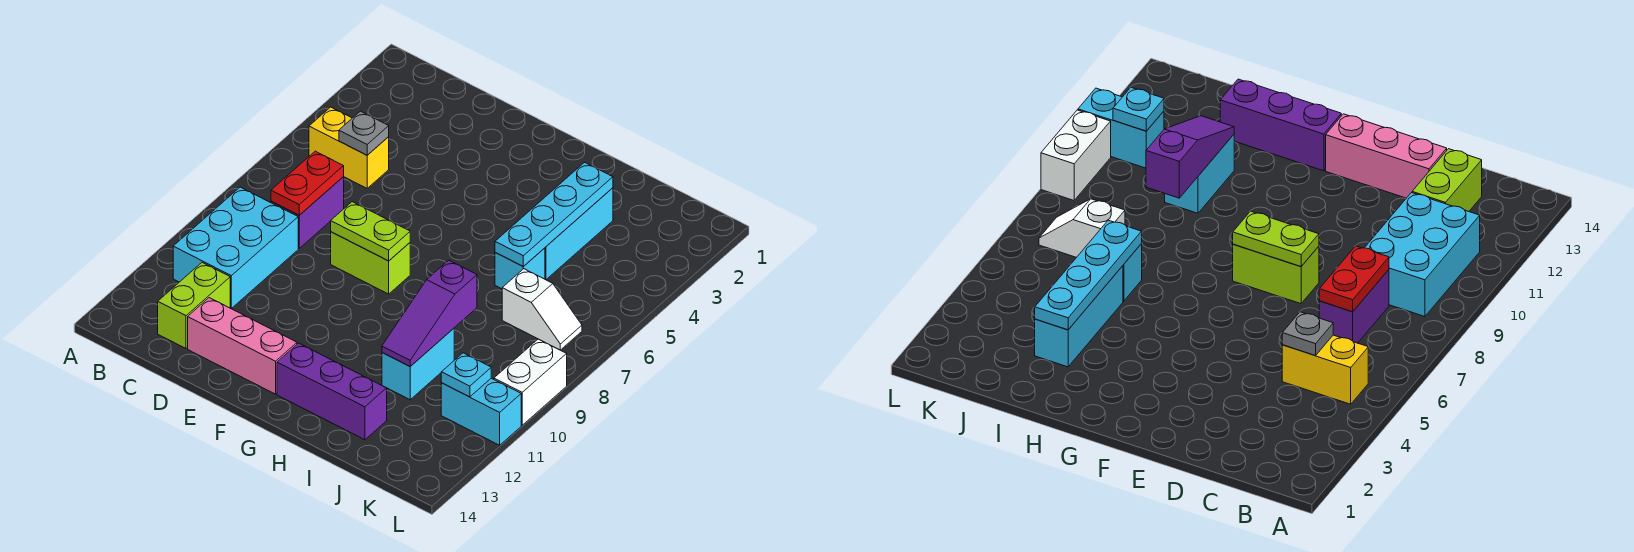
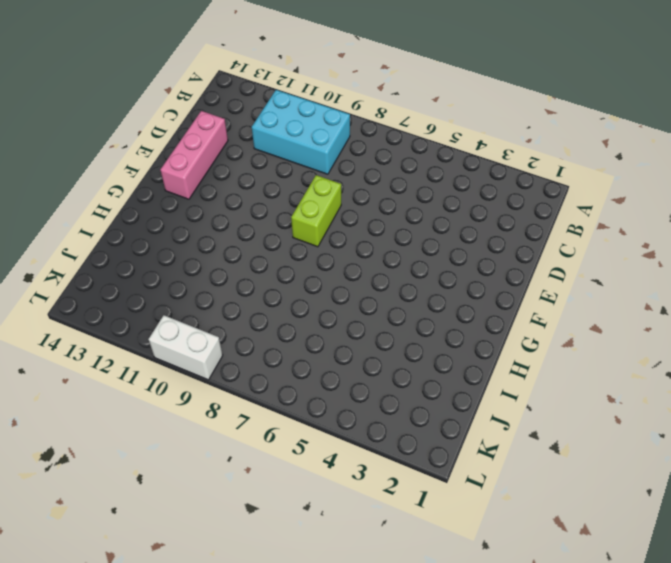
none -> yellow 1x2 brick [309,107,389,188]
none -> purple 1x2 brick [271,177,344,248]
none -> lime 1x2 brick [158,263,230,348]

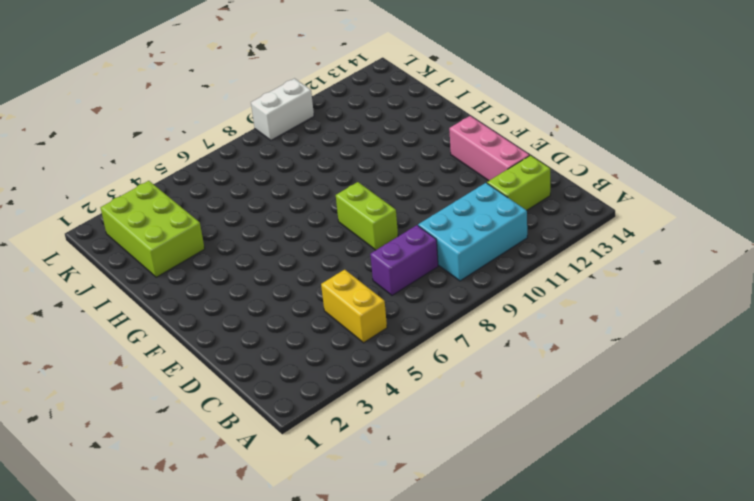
lime 2x3 brick [101,181,205,277] -> cyan 1x3 brick [545,188,613,280]
none -> purple 1x3 brick [277,343,387,440]
none -> cyan 1x1 brick [495,248,545,289]
none -> cyan 1x2 brick [382,328,454,400]

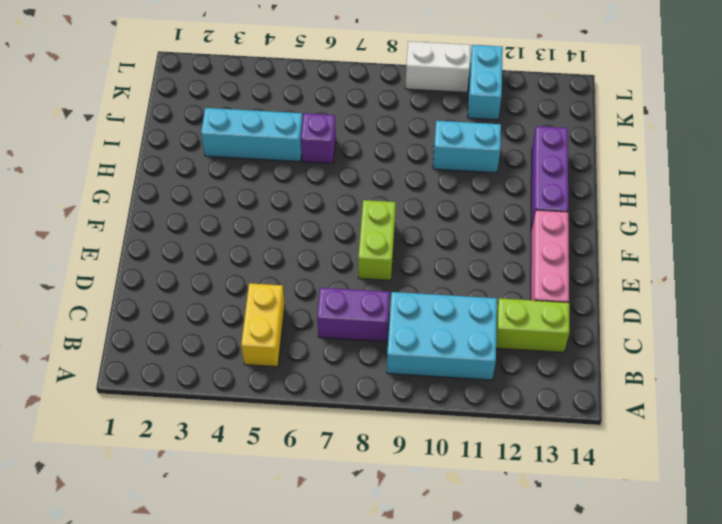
purple 1x1 brick [301,113,336,163] -> cyan 1x1 brick [495,248,545,289]
none -> white 1x2 slope [502,269,582,350]
none -> grey 1x1 plate [339,111,389,155]
none -> red 1x2 plate [271,151,344,215]

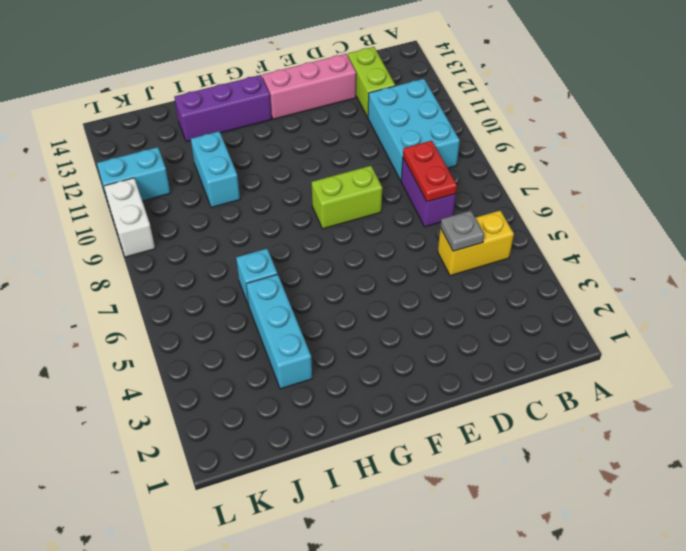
none -> white 1x2 slope [502,269,582,350]
none -> lime 1x2 plate [331,202,410,261]
none -> cyan 1x4 plate [495,162,613,267]

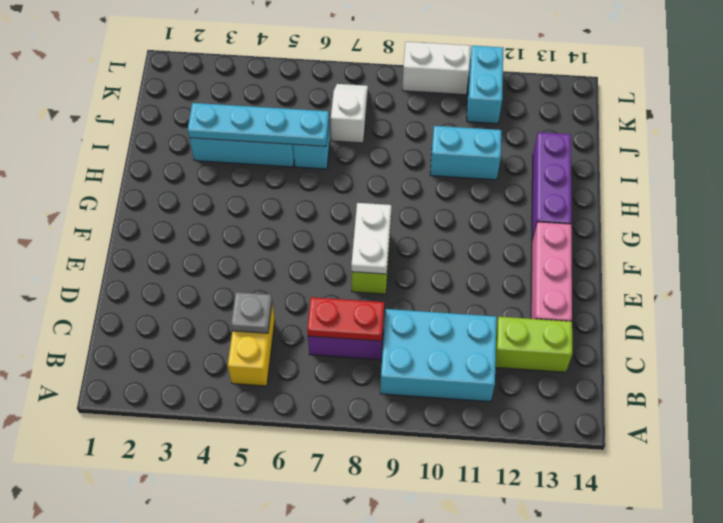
white 1x2 plate [351,203,391,274] -> lime 1x2 plate [331,202,410,261]
none -> purple 1x3 slope [382,260,477,366]
none -> cyan 1x1 plate [441,353,491,397]

